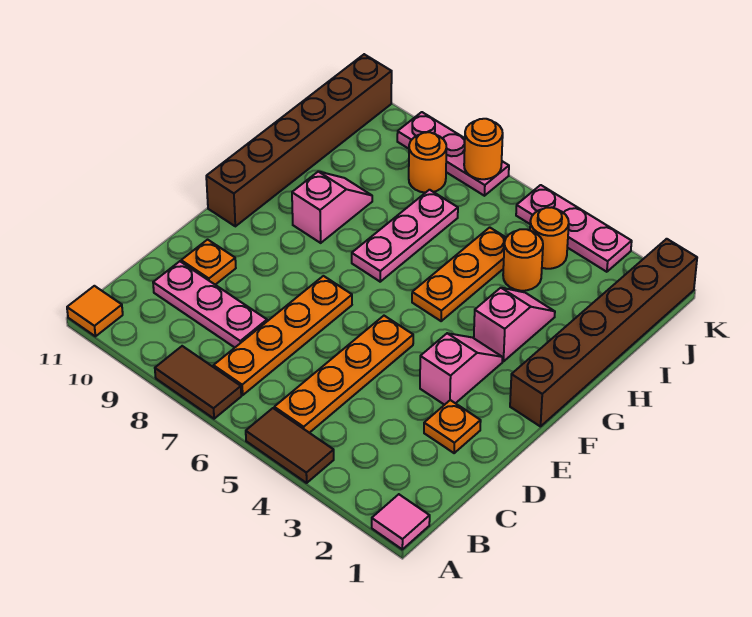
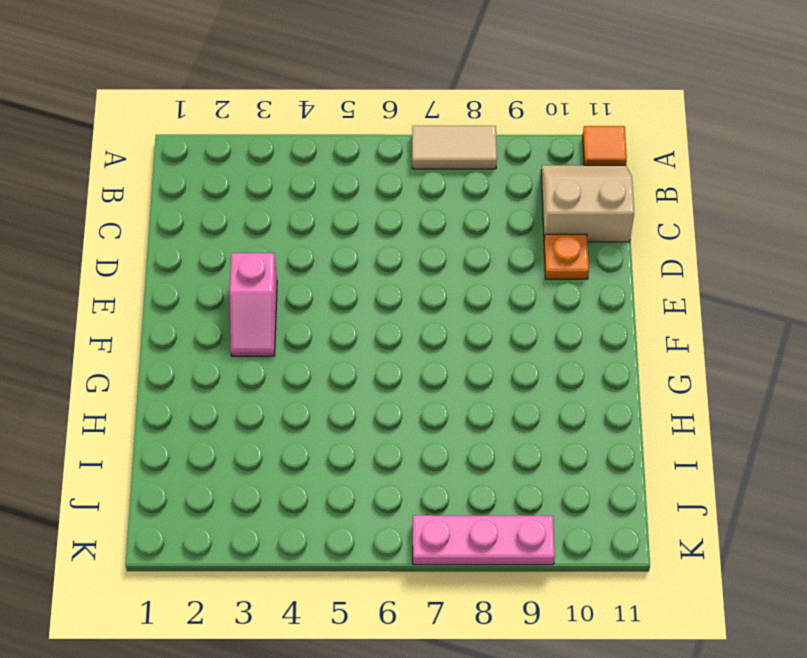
tan 1x2 tile [412,126,497,169] -> brown 1x2 tile [155,346,241,419]
tan 2x2 slope [541,165,634,242] -> pink 1x3 plate [153,261,267,347]
none -> pink 1x1 tile [372,494,430,549]
none -> brown 1x2 tile [246,408,334,483]
none -> orange 1x4 plate [274,316,413,433]

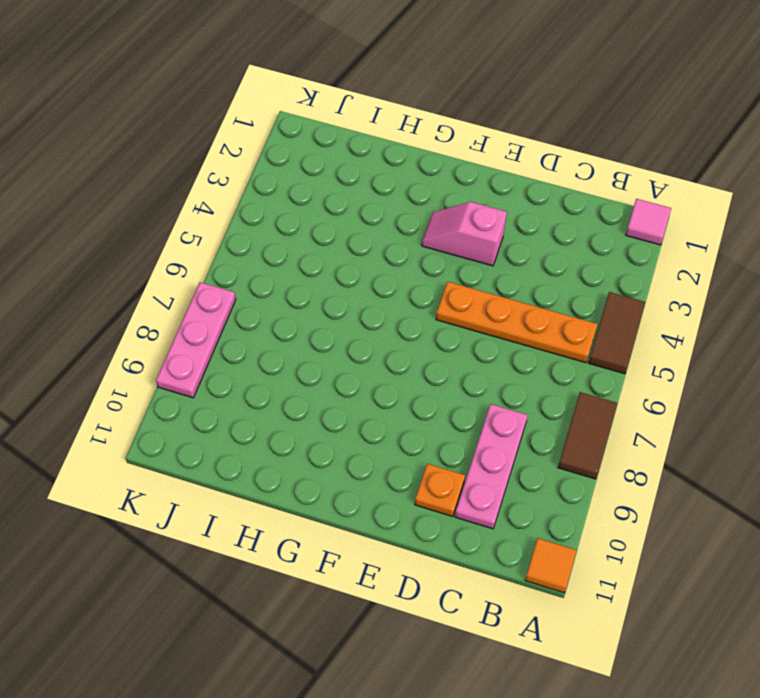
none -> orange 1x4 plate [213,276,352,395]
none -> orange 1x1 plate [424,400,481,453]
none -> brown 1x6 brick [510,239,697,427]

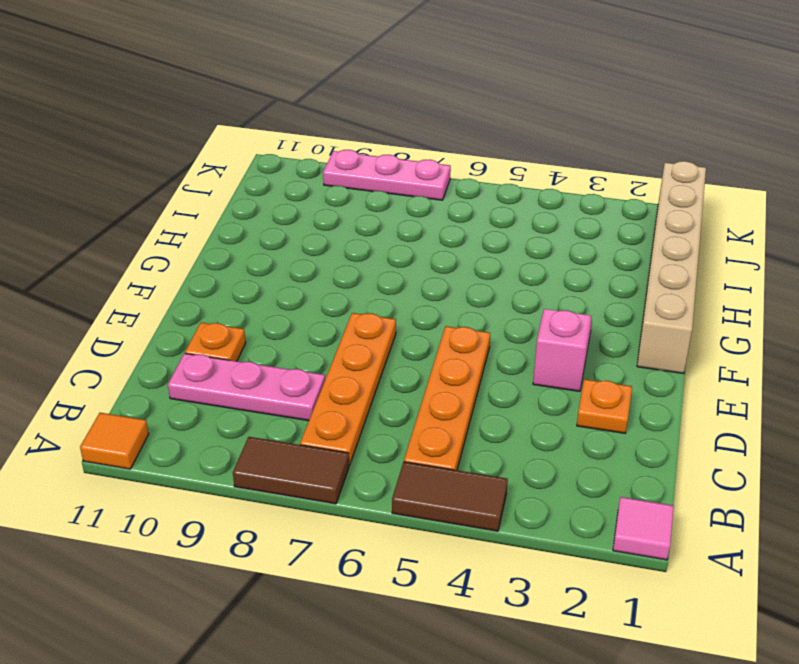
tan 1x6 brick [637,161,706,374] -> brown 1x6 brick [510,239,697,427]
none -> brown 1x6 brick [206,54,392,226]
none -> pink 1x2 slope [474,288,555,361]
none -> orange 1x3 plate [412,227,506,321]

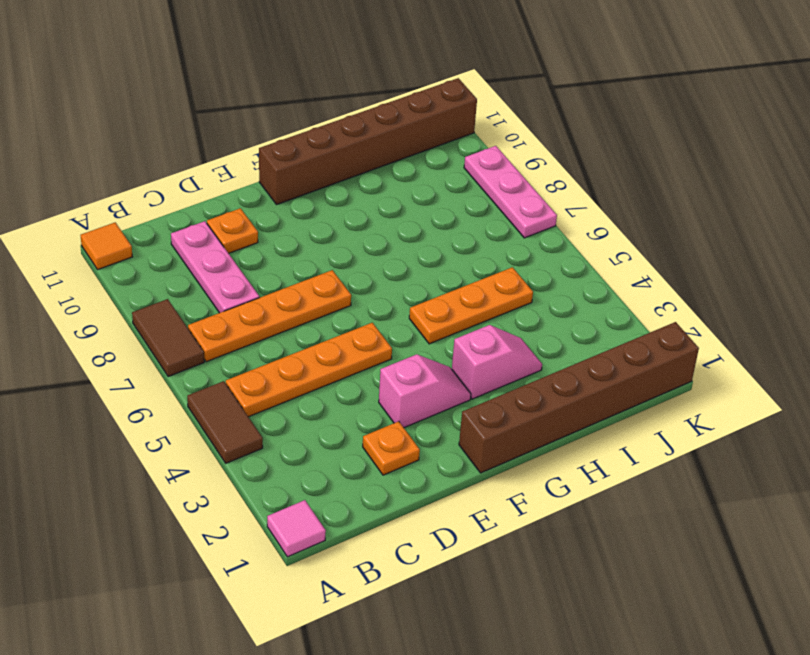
none -> pink 1x3 plate [352,190,458,282]
none -> pink 1x2 slope [292,172,372,243]
none -> orange 1x1 round brick [503,229,543,291]

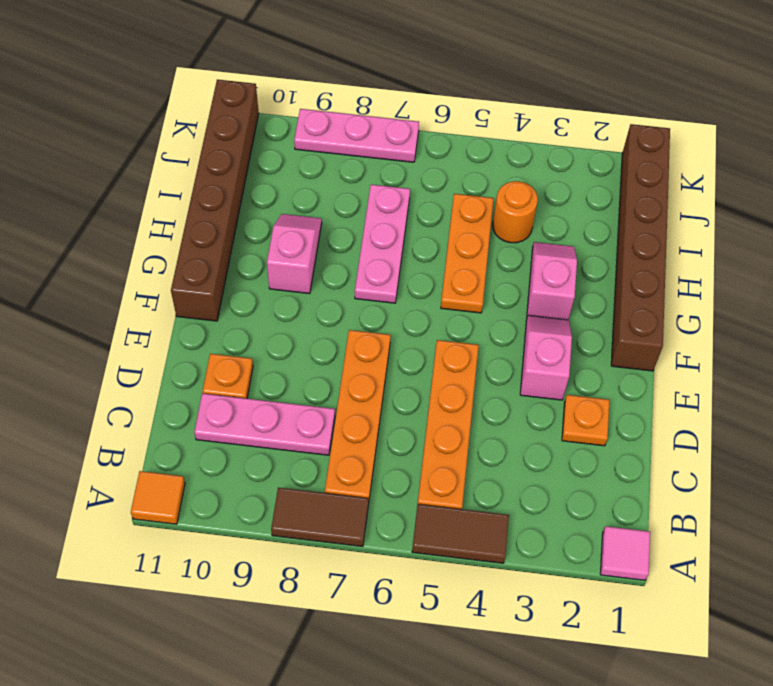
none -> orange 1x1 round brick [530,207,569,269]
none -> orange 1x1 round brick [409,132,446,193]
none -> pink 1x3 plate [516,185,632,272]

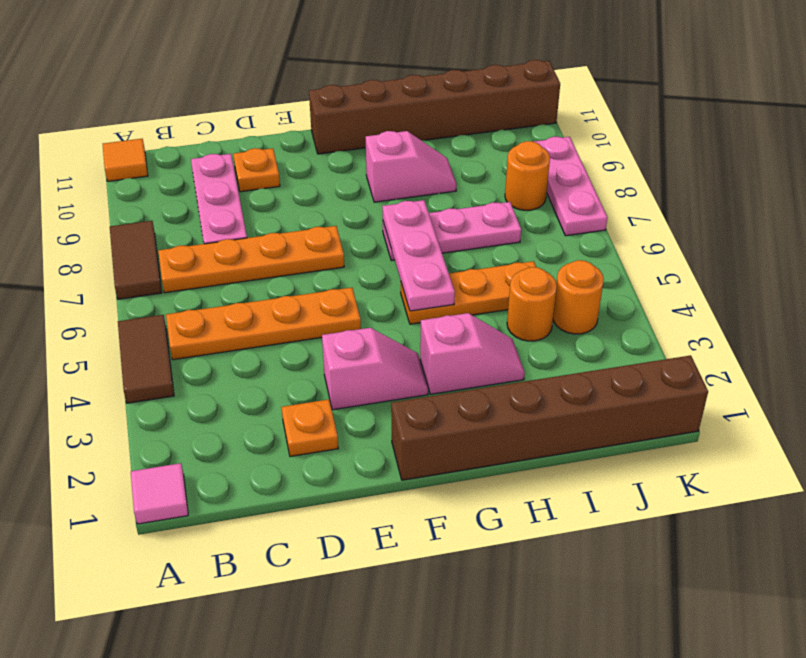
pink 1x3 plate [382,200,455,311] -> pink 1x3 plate moved to [516,185,632,272]
none -> orange 1x1 round brick [464,119,503,179]

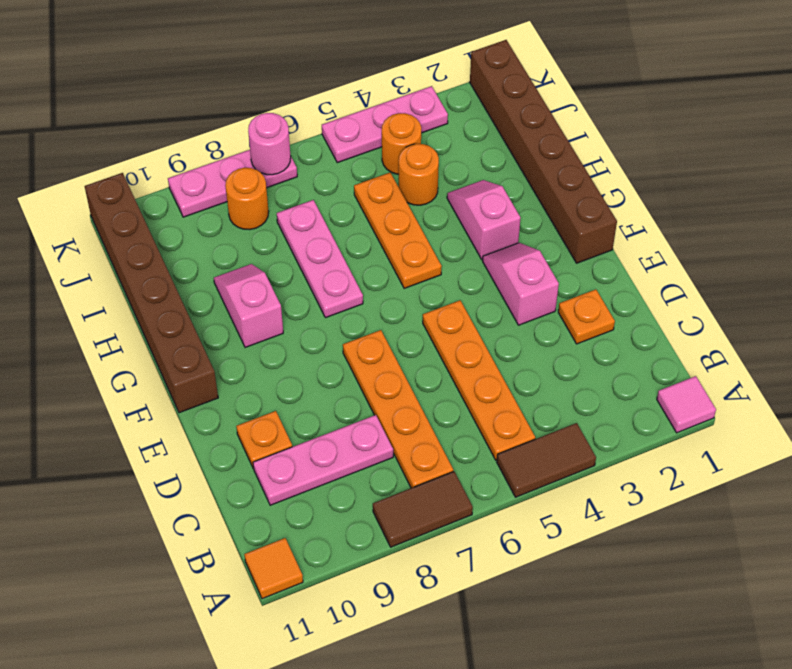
pink 1x1 round brick [248,113,291,175] -> orange 1x1 round brick [464,119,503,179]

